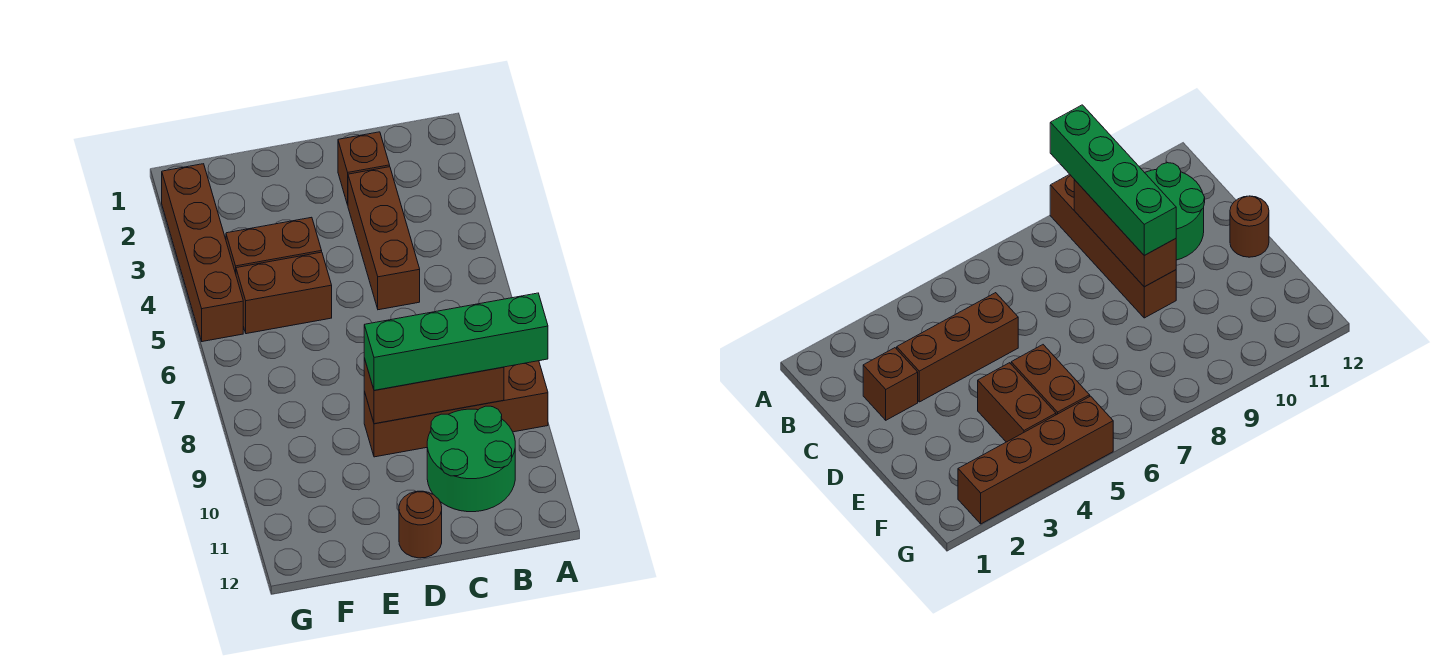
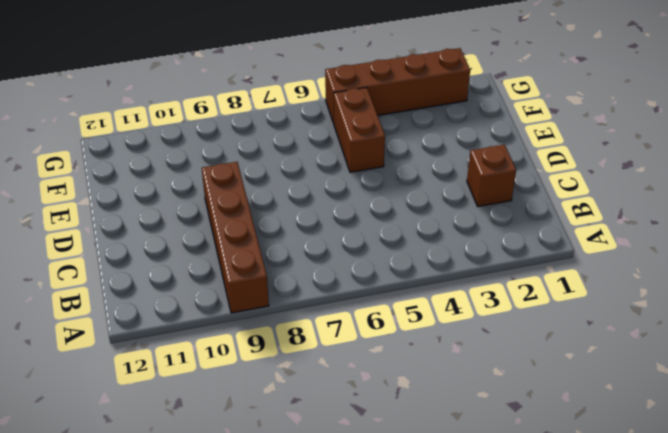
none -> green 2x2 round brick [427,406,515,512]
none -> brown 1x3 brick [348,167,420,310]

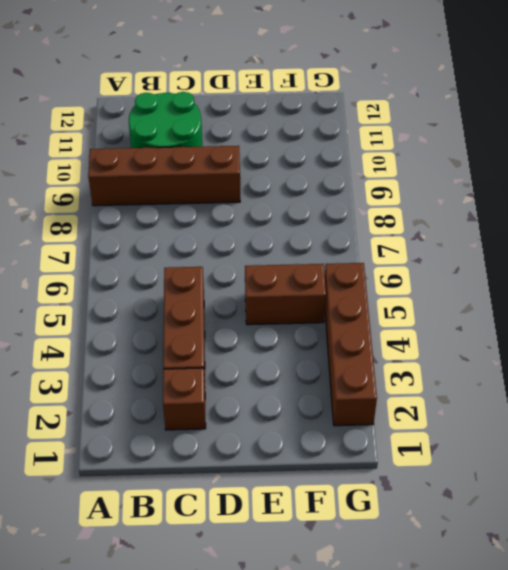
none -> brown 1x1 round brick [399,491,442,558]
none -> brown 1x2 brick [226,217,322,273]

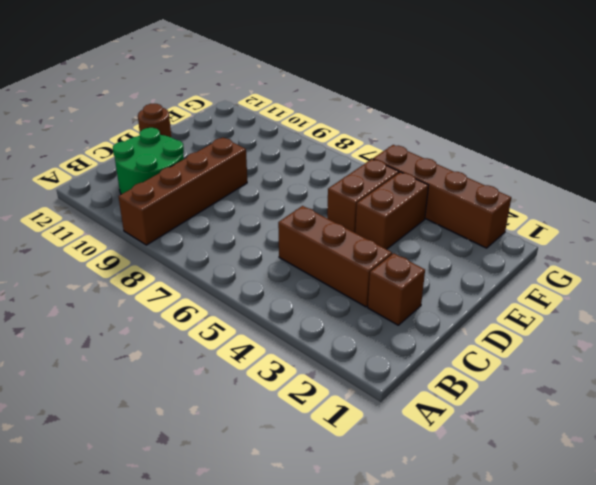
none -> brown 1x3 brick [364,358,504,424]
none -> green 1x4 brick [364,293,548,390]

